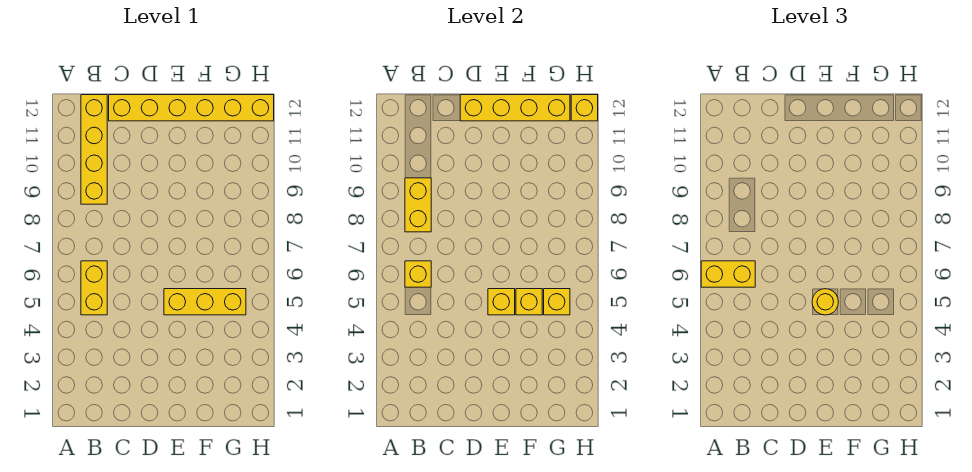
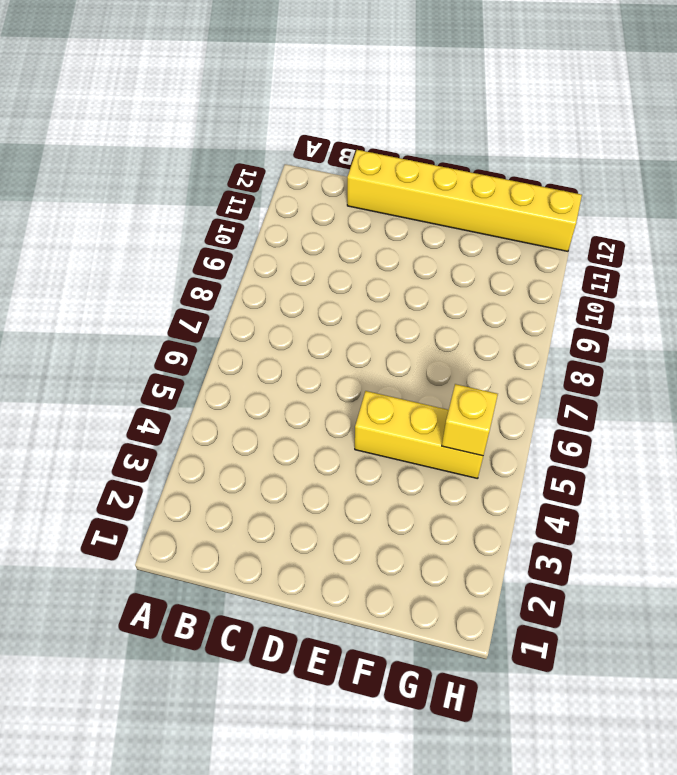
none -> yellow 1x2 brick [81,261,107,315]
none -> yellow 1x4 brick [81,95,107,204]
none -> yellow 1x1 brick [405,261,431,287]

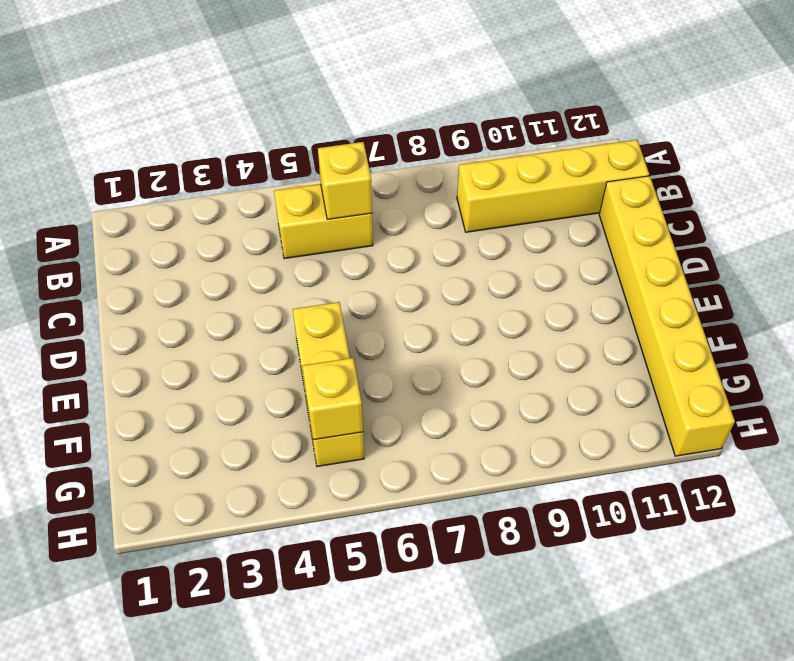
none -> yellow 1x2 brick [405,178,431,232]
none -> yellow 1x4 brick [460,95,570,121]
none -> yellow 1x1 brick [488,289,515,315]

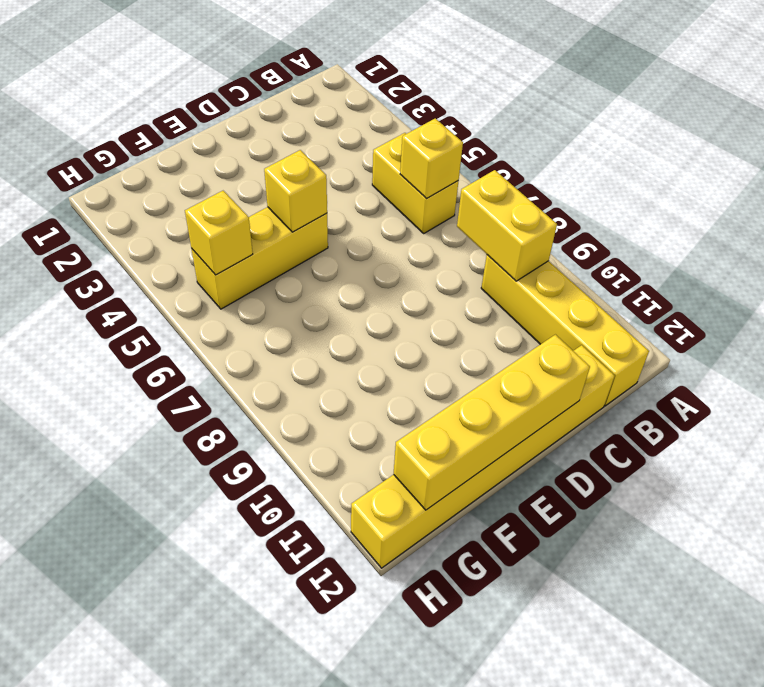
none -> yellow 1x1 brick [516,289,542,315]
none -> yellow 1x1 brick [571,95,598,121]
none -> yellow 1x2 brick [701,261,755,287]

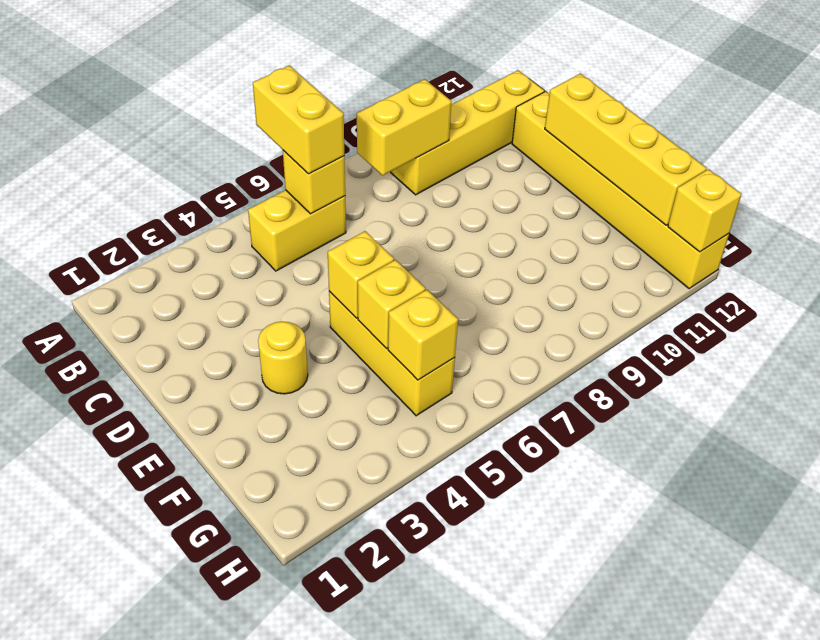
yellow 1x1 round brick [258,322,308,394] -> yellow 1x1 round brick moved to [812,289,838,315]

